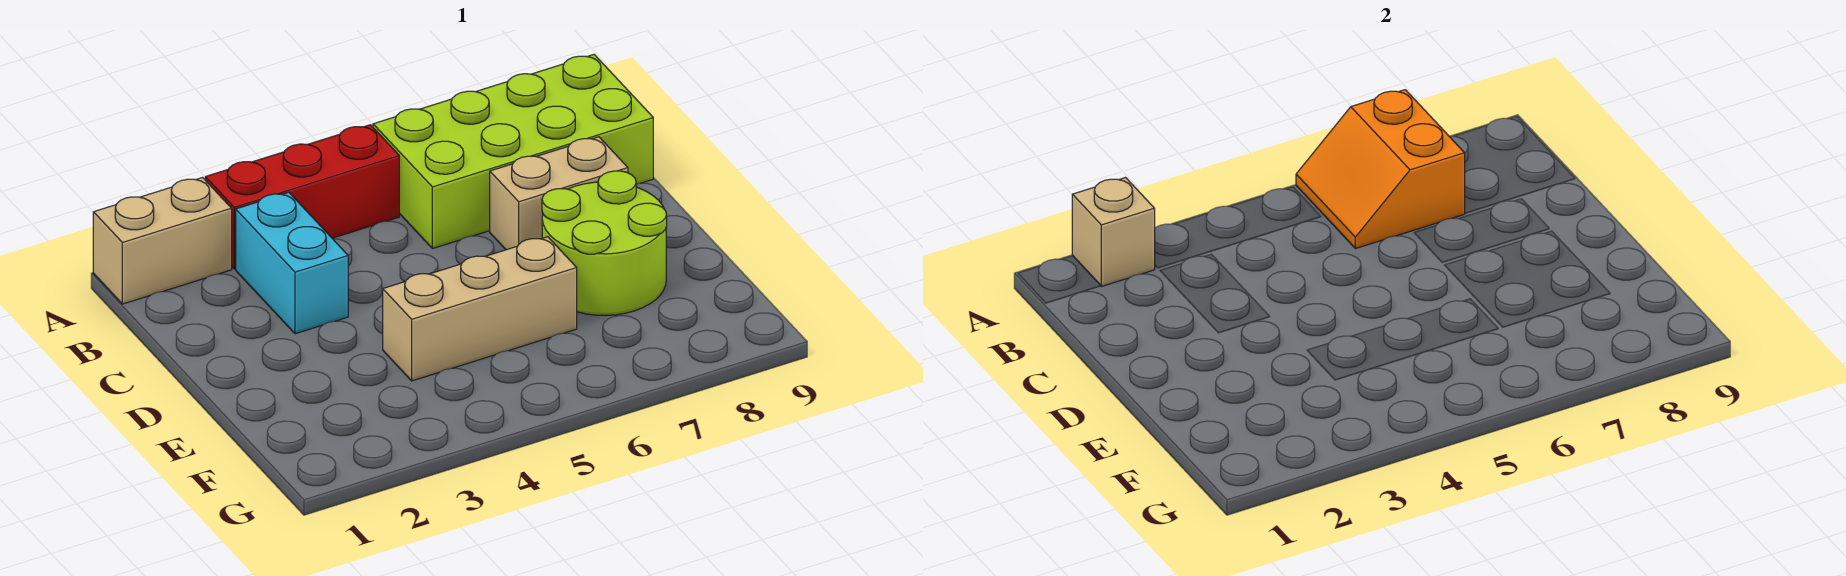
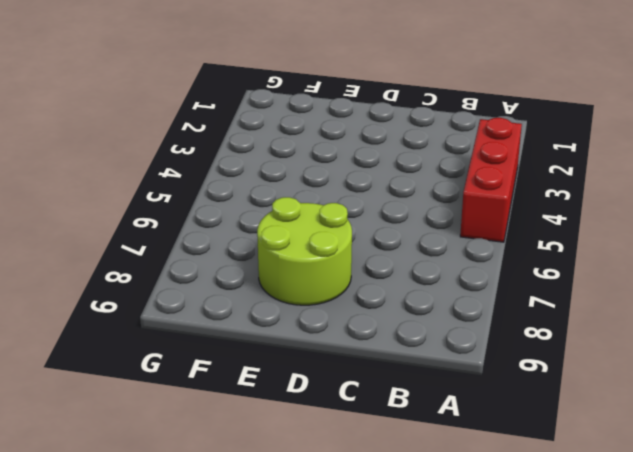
none -> tan 1x2 brick [93,178,232,304]
none -> lime 2x4 brick [373,55,653,249]

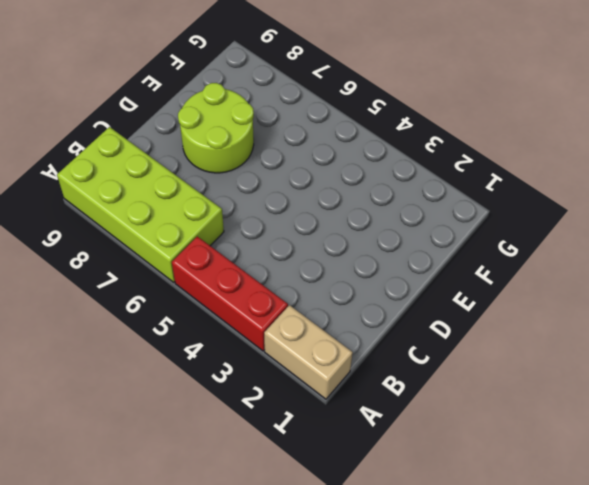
none -> cyan 1x2 brick [236,192,348,334]
none -> tan 1x2 brick [490,137,628,250]

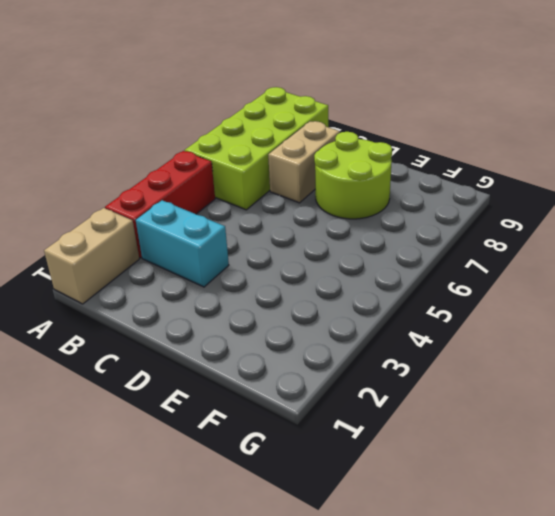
none -> tan 1x3 brick [383,237,577,381]
none -> tan 1x1 brick [1072,178,1155,286]

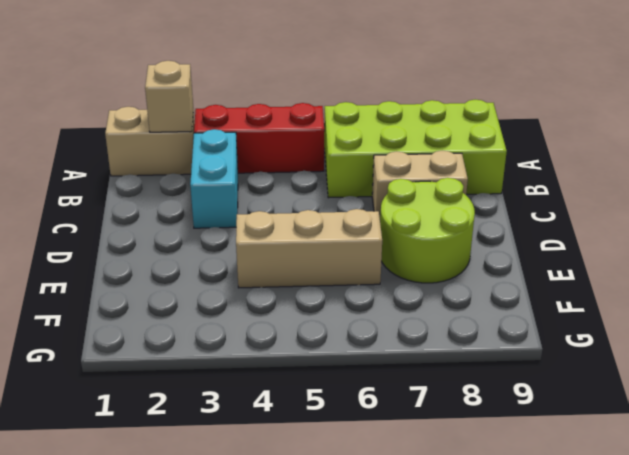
none -> orange 2x2 slope [1296,90,1465,249]

